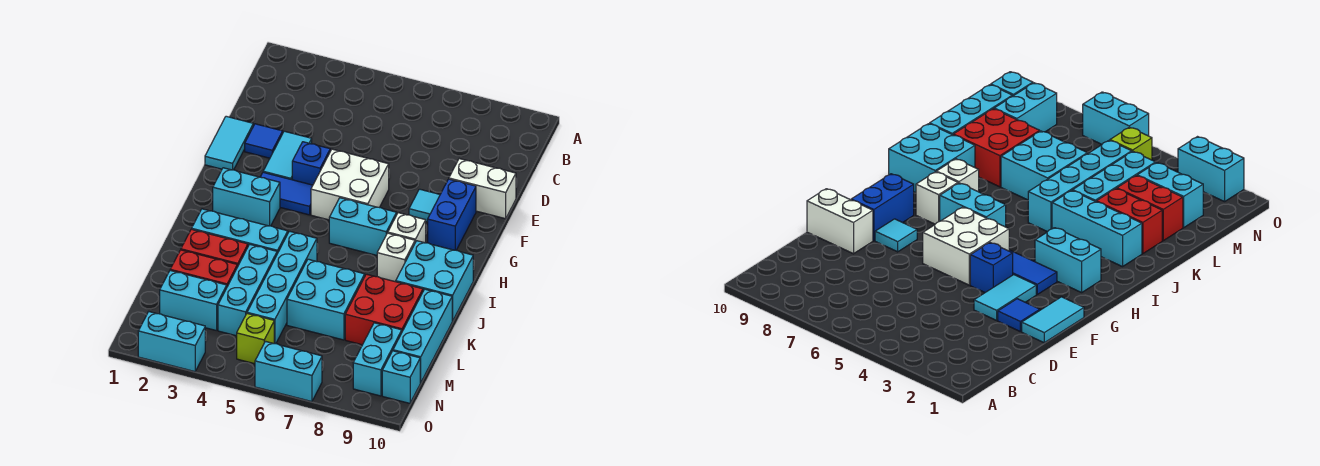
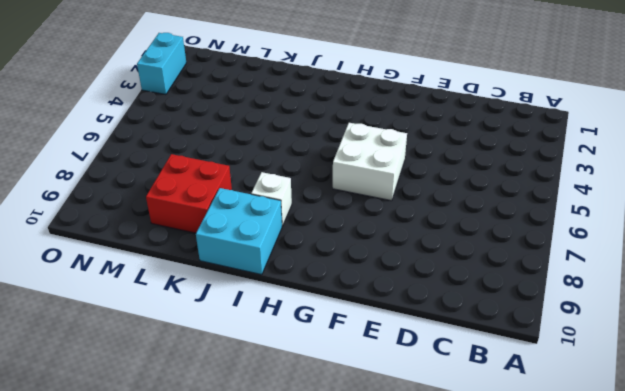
none -> cyan 1x2 tile [205,116,253,170]
none -> blue 1x1 tile [245,124,283,158]
none -> cyan 1x2 tile [263,131,312,180]

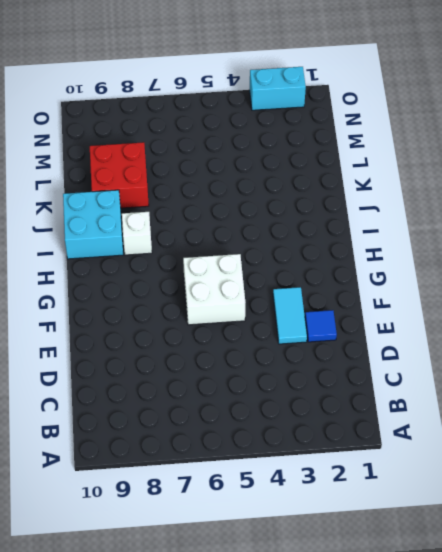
none -> cyan 1x2 tile [205,116,253,170]
none -> white 1x2 brick [449,159,516,219]
none -> blue 1x1 brick [292,142,330,185]

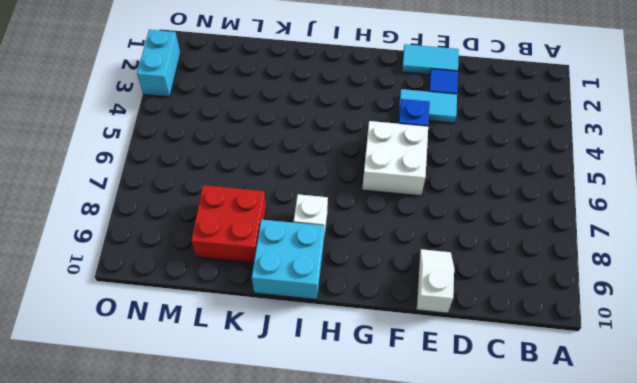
white 1x2 slope [417,249,454,313] -> white 1x2 brick [449,159,516,219]
none -> cyan 1x1 tile [409,189,440,222]
none -> blue 1x2 brick [428,179,476,250]
none -> blue 1x2 tile [261,172,313,215]

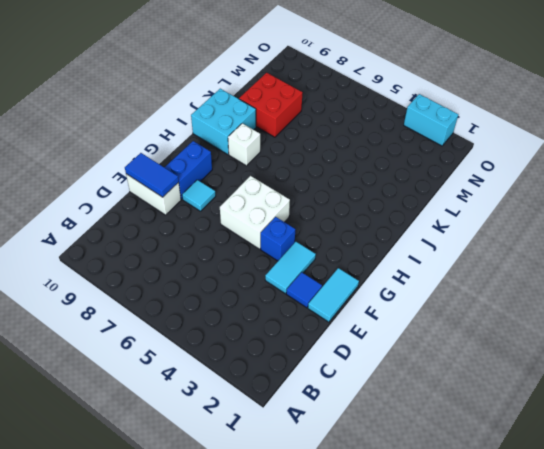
blue 1x2 tile [125,153,179,197] -> blue 1x2 tile moved to [261,172,313,215]
none -> cyan 1x2 brick [213,168,280,226]
none -> cyan 1x2 brick [329,198,397,255]
none -> white 1x1 brick [388,213,426,243]

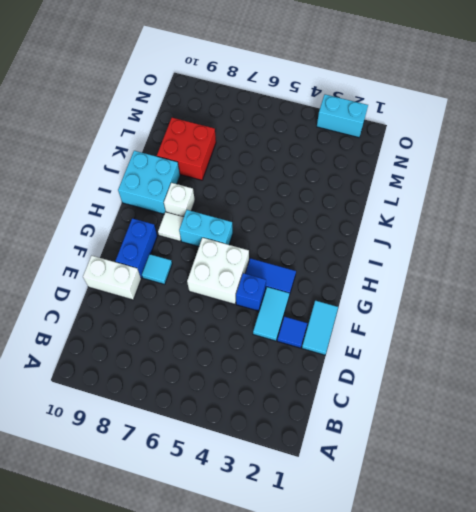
white 1x1 tile [158,212,184,241] -> white 1x1 brick [388,213,426,243]
none -> cyan 1x2 brick [213,168,280,226]
none -> cyan 1x3 brick [192,209,288,254]
none -> cyan 1x4 brick [247,231,317,344]

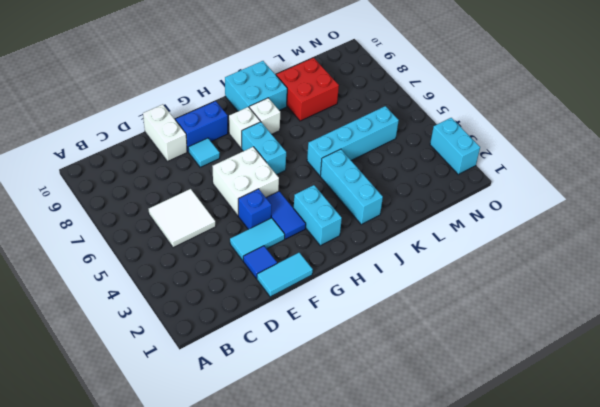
white 2x2 tile [149,189,216,248] -> none
none -> red 1x2 brick [181,229,248,267]
none -> cyan 1x3 brick [218,244,277,336]
none -> cyan 2x2 brick [287,259,365,340]

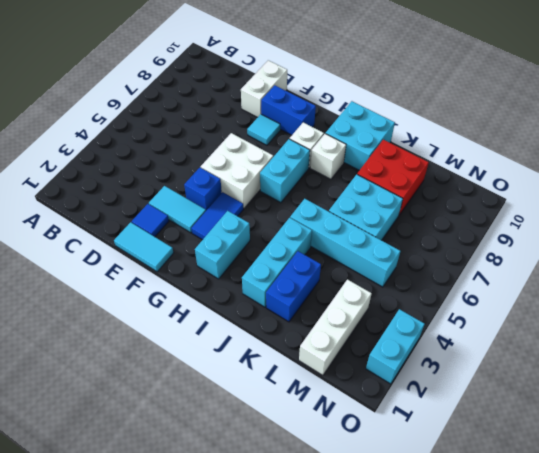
blue 1x2 brick [266,251,321,322] -> red 1x2 brick [181,229,248,267]
white 1x3 brick [299,279,372,375] -> cyan 1x2 brick [160,271,227,331]
none -> cyan 1x3 brick [218,244,277,336]
none -> cyan 1x3 brick [393,289,452,383]
none -> red 1x2 brick [170,250,237,286]

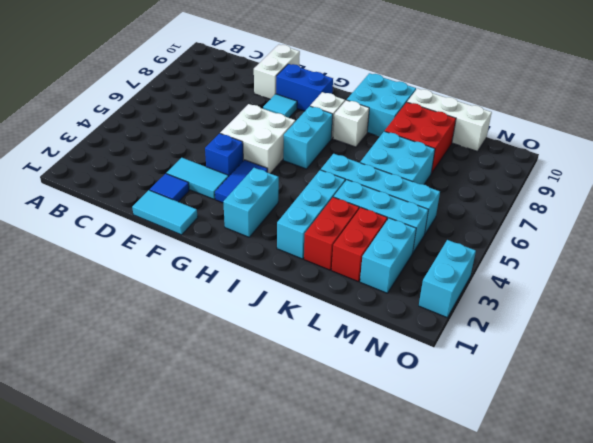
white 1x3 brick [407,89,492,151] -> cyan 1x3 brick [393,289,452,383]
none -> cyan 1x2 brick [353,323,402,396]
none -> lime 1x1 brick [237,314,274,364]
none -> cyan 1x1 brick [382,351,420,403]

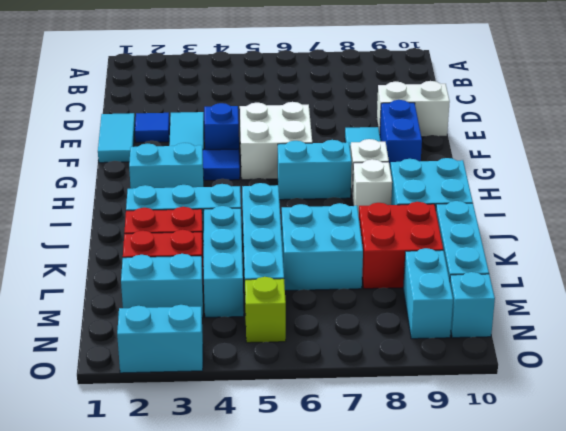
none -> cyan 1x2 brick [255,341,322,402]

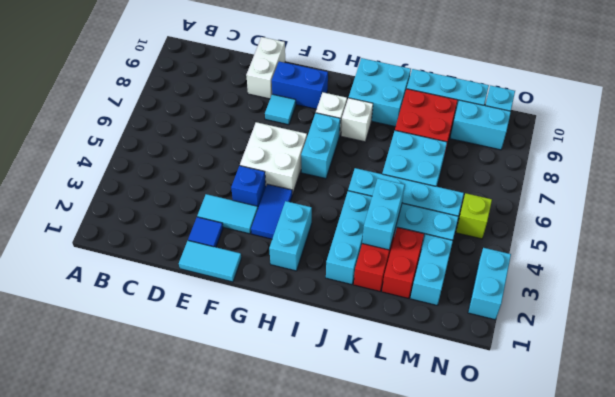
cyan 1x2 brick [362,178,405,250] -> cyan 1x2 brick moved to [255,341,322,402]

